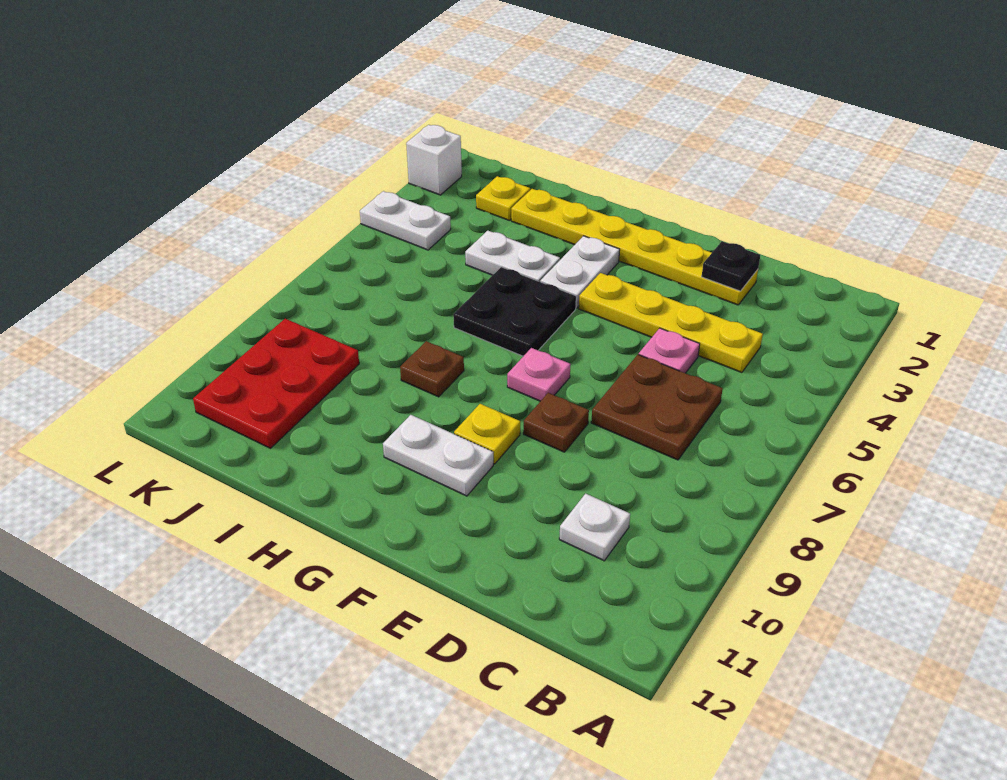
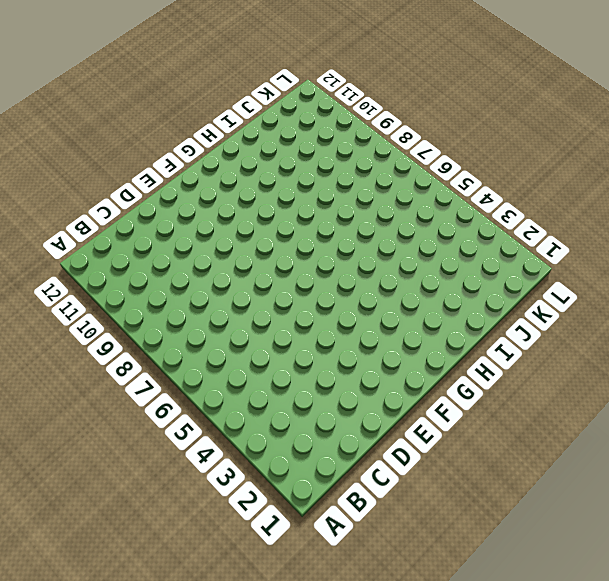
none -> yellow 1x4 plate [579,273,763,373]
none -> brown 2x2 plate [591,355,723,460]
none -> white 1x1 plate [559,494,630,561]

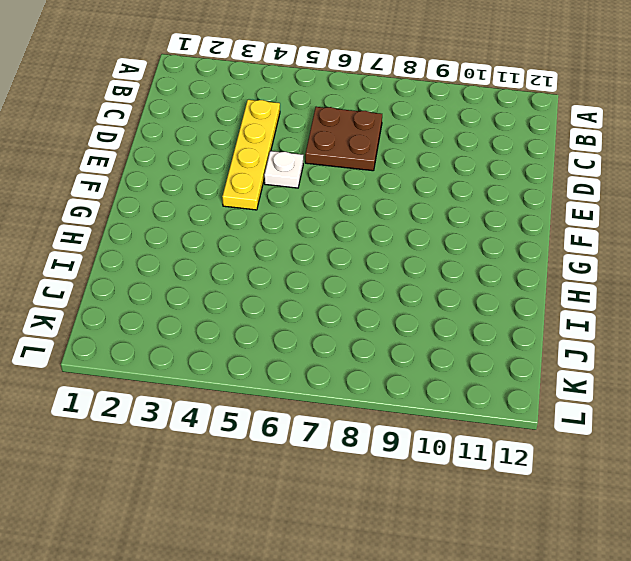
white 1x1 plate [264,151,303,188] -> white 1x1 plate moved to [559,494,630,561]
none -> yellow 1x6 plate [511,189,758,305]
none -> pink 1x1 plate [639,328,700,373]
none -> brown 1x1 plate [523,393,589,452]

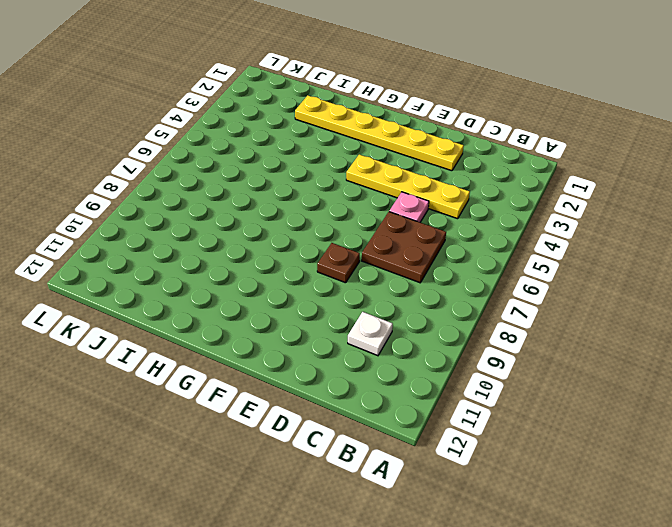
none -> pink 1x1 plate [507,348,571,401]
none -> yellow 1x1 plate [454,404,520,464]
none -> white 1x2 plate [383,415,493,496]

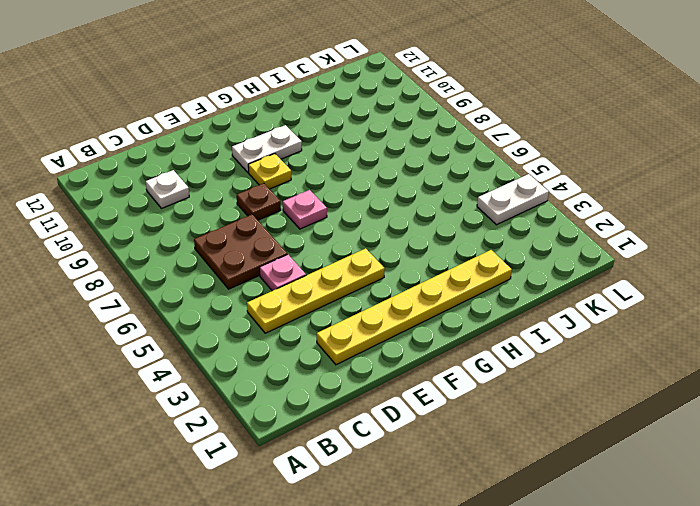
none -> white 1x2 plate [540,236,620,308]
none -> black 2x2 plate [453,267,576,356]
none -> white 1x2 plate [465,231,560,282]

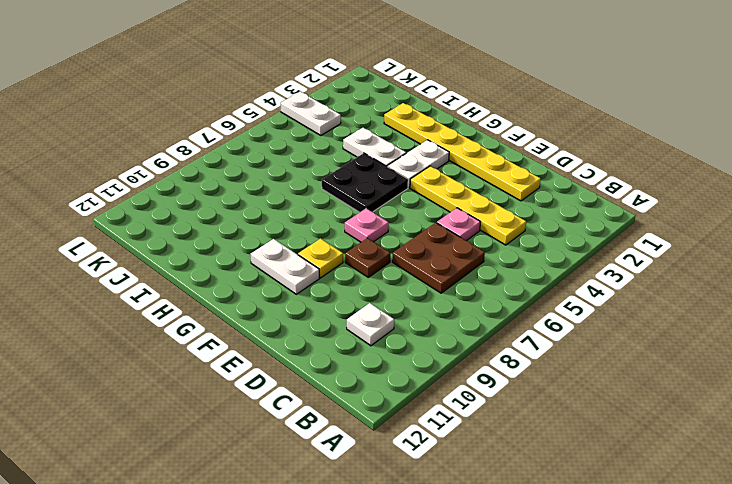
none -> brown 1x1 plate [400,341,464,397]
none -> yellow 1x1 plate [476,176,530,221]
none -> red 2x3 plate [193,319,359,448]

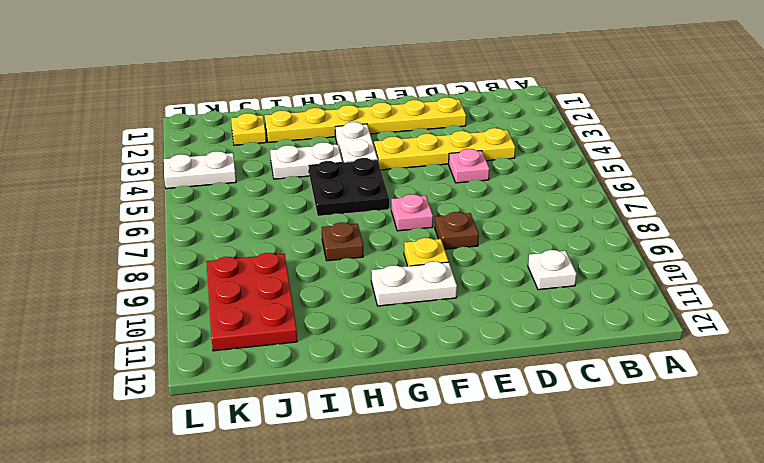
none -> brown 2x2 plate [591,355,723,460]
none -> white 1x1 brick [406,125,462,195]
none -> black 1x1 plate [702,241,760,291]

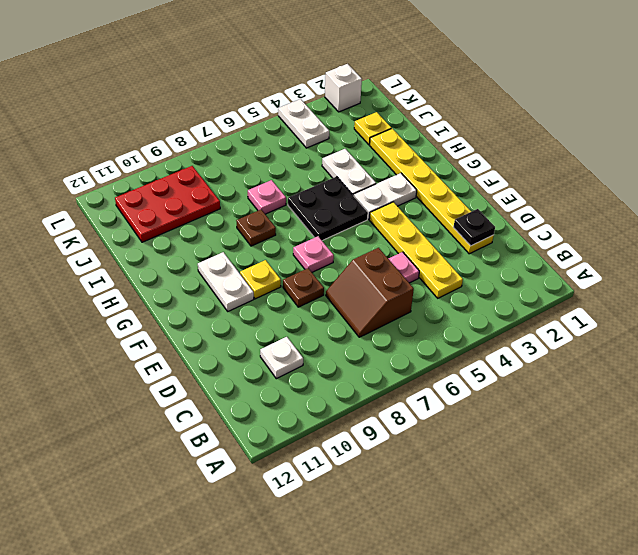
brown 2x2 slope [326,248,414,337] -> brown 2x2 plate [591,355,723,460]
pink 1x1 plate [248,180,286,214] -> none

